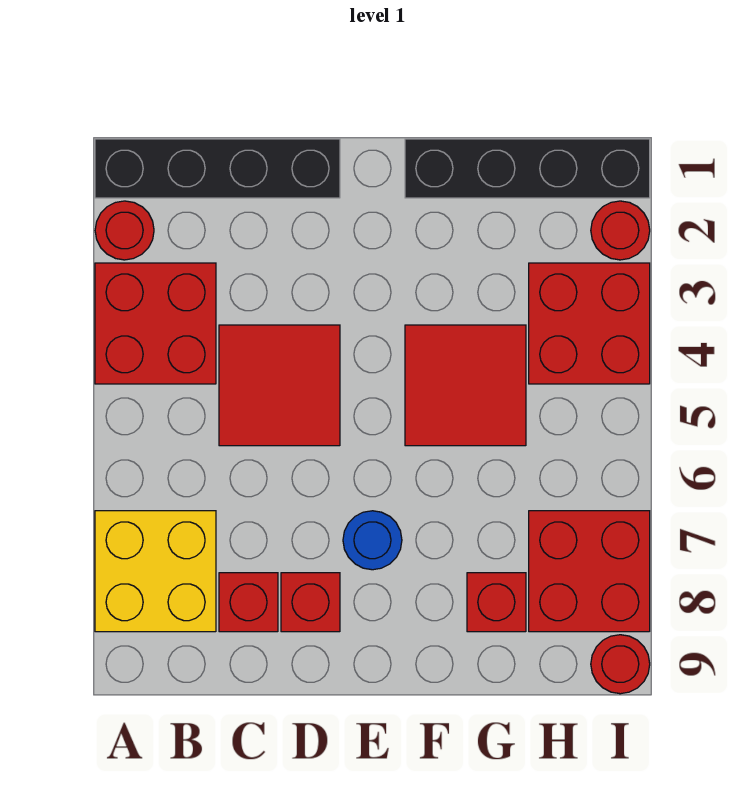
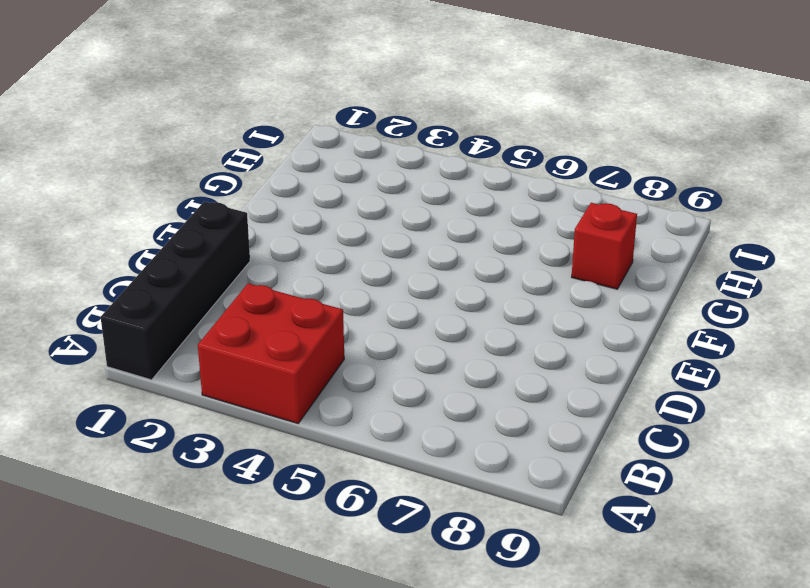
none -> red 1x1 round brick [95,201,154,260]
none -> yellow 2x2 brick [95,511,216,632]
none -> red 2x2 tile [219,325,340,446]

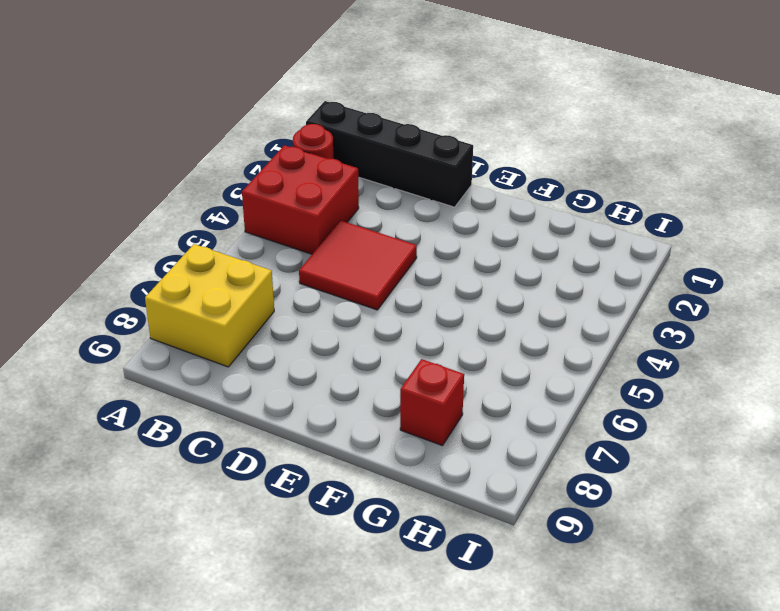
none -> red 1x1 brick [219,573,278,632]
none -> red 1x1 brick [281,573,340,632]
none -> blue 1x1 round brick [343,511,402,570]

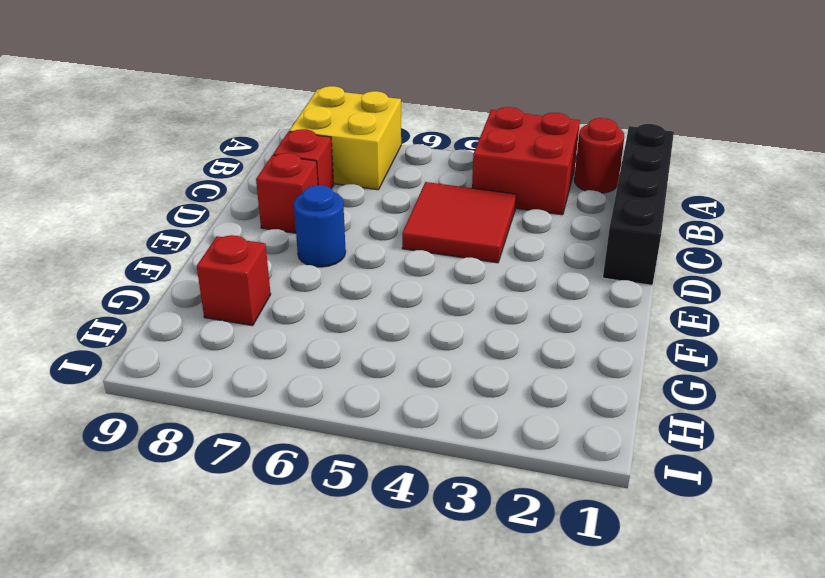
none -> black 1x4 brick [405,139,650,198]
none -> red 2x2 tile [405,325,526,446]
none -> red 2x2 brick [529,263,650,384]

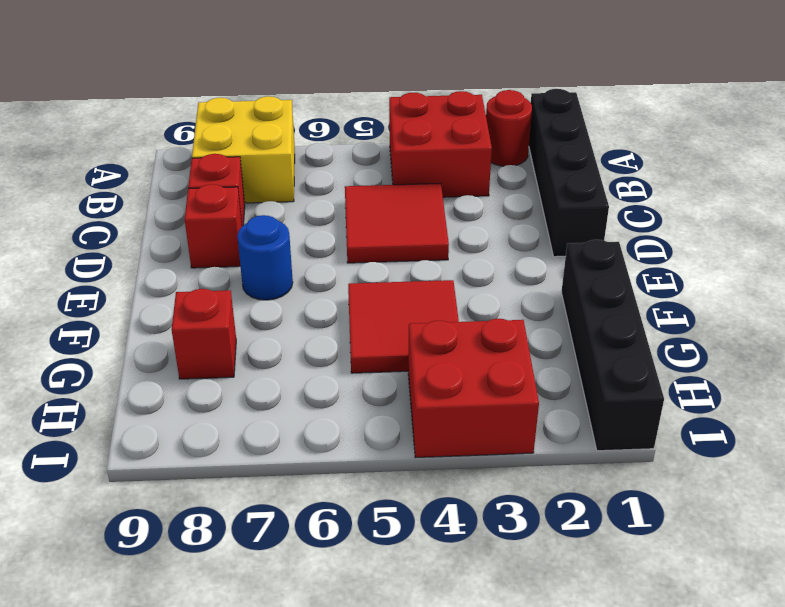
none -> red 2x2 brick [529,511,650,632]
none -> red 1x1 round brick [591,201,650,260]
none -> red 1x1 round brick [591,635,650,694]

